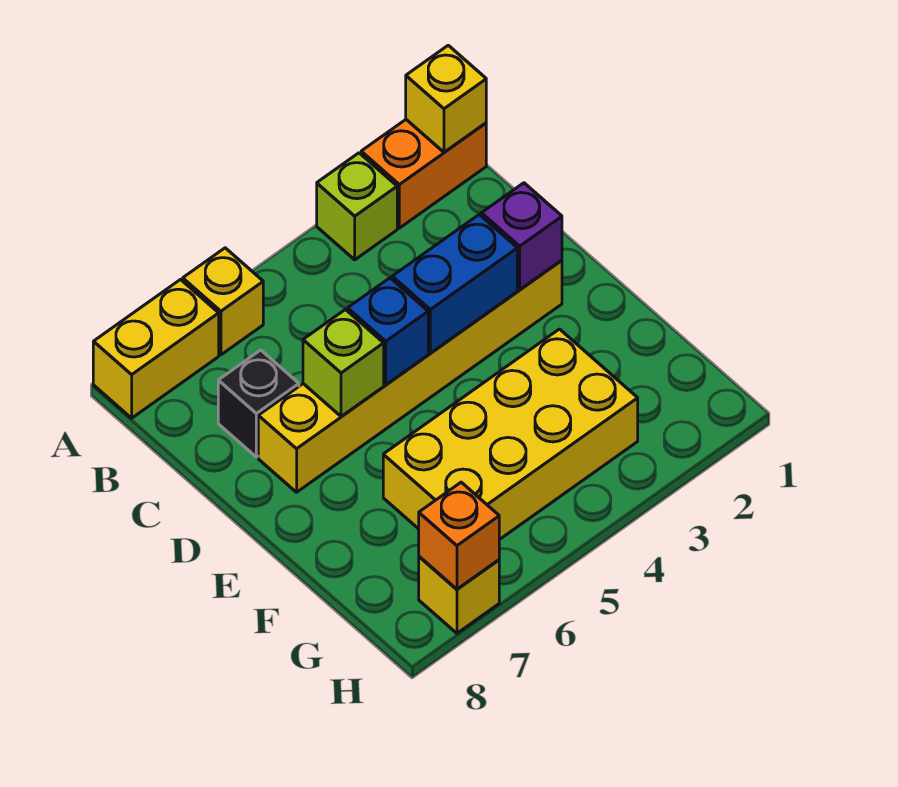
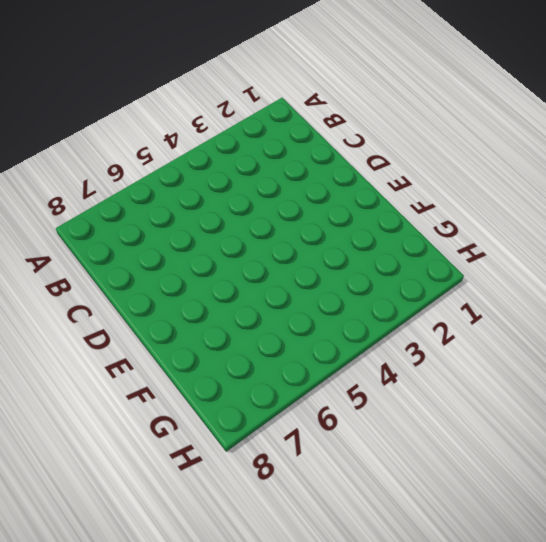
none -> orange 1x2 brick [361,120,486,228]
none -> lime 1x1 brick [317,153,397,260]
none -> yellow 1x1 brick [183,248,263,355]

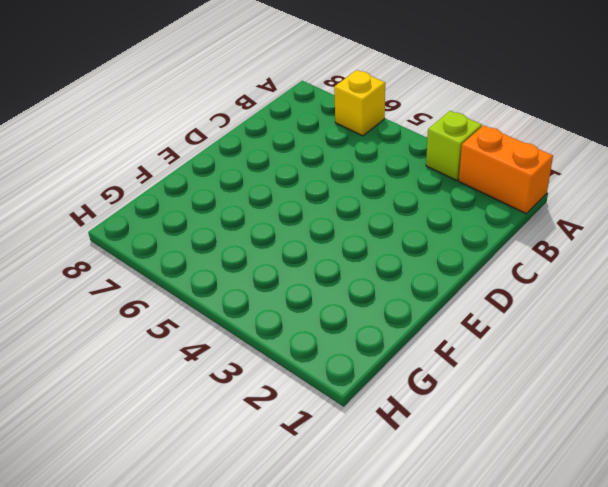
none -> yellow 1x2 brick [93,280,219,418]
none -> black 1x1 brick [218,350,299,457]
none -> yellow 1x6 brick [258,260,562,492]

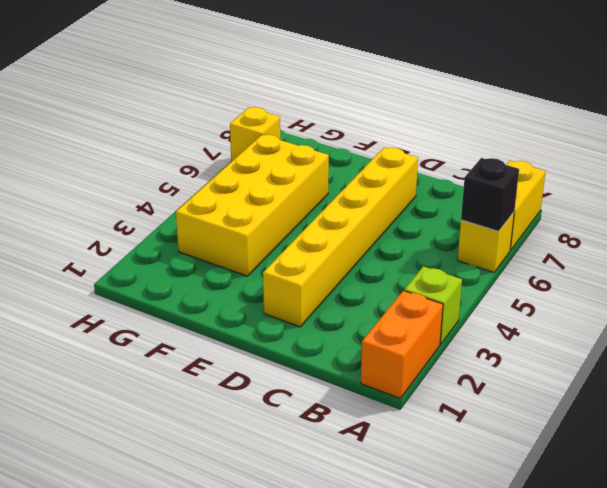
black 1x1 brick [461,158,519,231] -> black 1x1 brick moved to [218,350,299,457]
none -> yellow 1x1 brick [406,45,486,152]
none -> purple 1x1 brick [481,183,562,290]
none -> blue 1x2 brick [392,214,517,353]

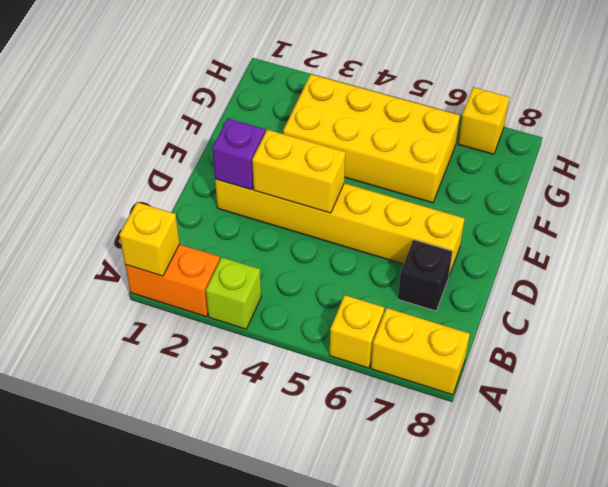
yellow 1x2 brick [252,130,345,213] -> blue 1x2 brick [392,214,517,353]
none -> blue 1x1 brick [348,278,428,385]
none -> lime 1x1 brick [303,310,384,417]
none -> orange 1x1 brick [419,482,499,589]

